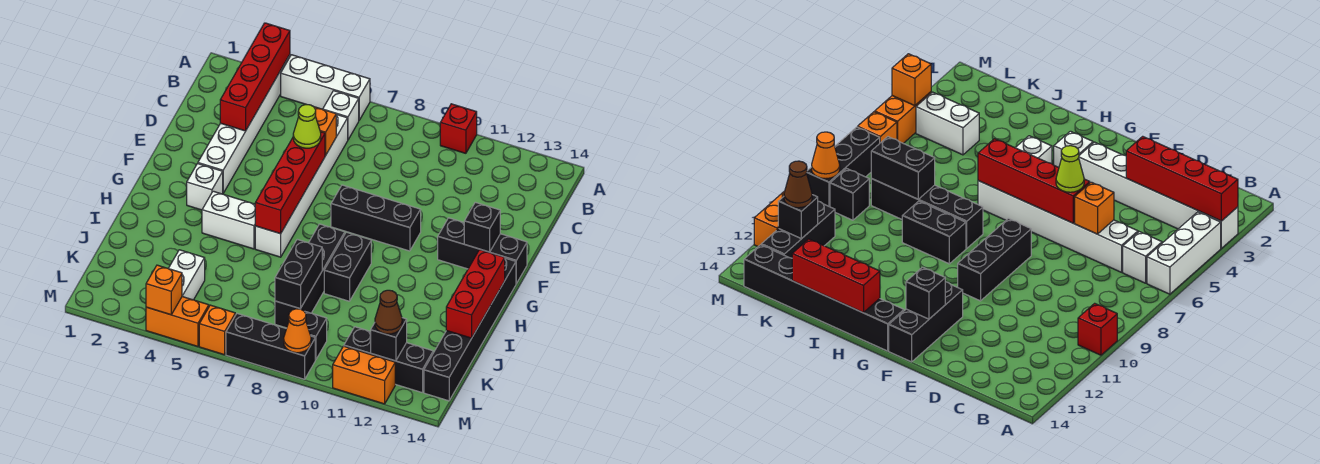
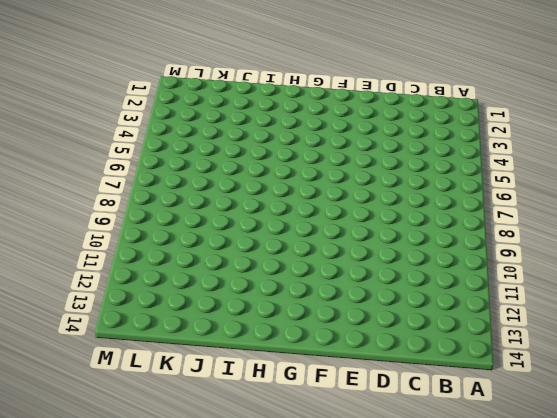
none -> white 1x6 brick [198,55,290,193]
none -> white 1x3 brick [281,55,370,120]
none -> red 1x1 brick [440,104,477,153]
none -> white 1x1 brick [323,91,359,140]

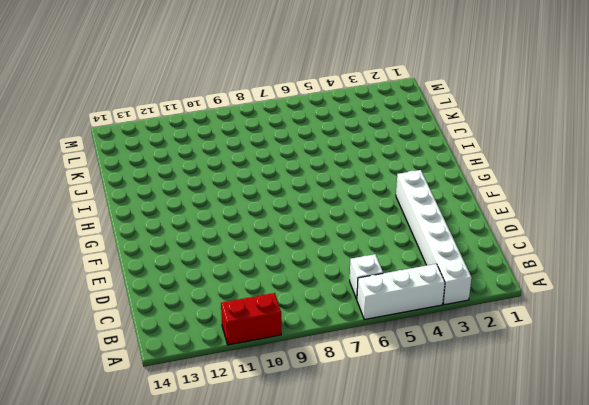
red 1x2 brick [221,293,281,345] -> red 1x1 brick [440,104,477,153]
none -> white 1x6 brick [255,114,348,257]
none -> black 1x3 brick [331,185,421,251]
none -> black 1x3 brick [438,218,527,284]
none -> white 1x1 brick [187,164,223,210]

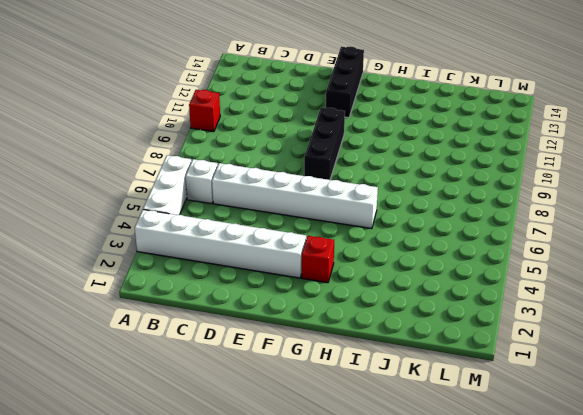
red 1x1 brick [302,236,334,283] -> white 1x1 brick [187,164,223,210]
none -> black 1x6 brick [424,258,516,401]
none -> white 1x2 brick [202,191,255,249]
none -> black 1x4 brick [275,224,345,328]
none -> black 1x2 brick [324,232,371,301]

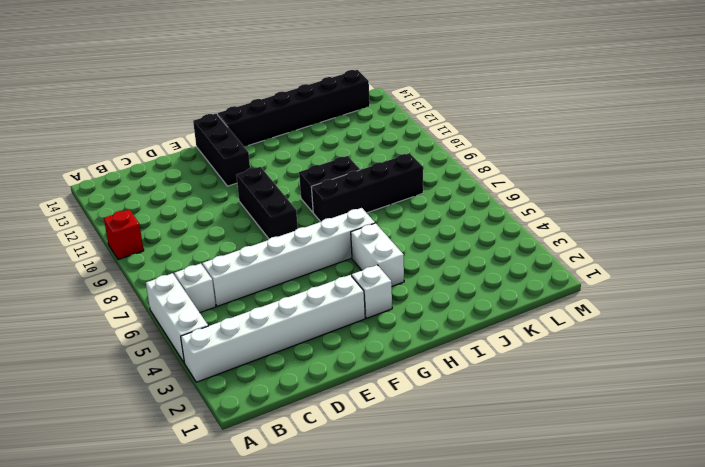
none -> white 1x2 brick [168,250,205,300]
none -> black 1x1 brick [305,312,327,360]
none -> black 1x3 brick [344,327,433,393]
none -> orange 1x2 brick [146,297,209,347]

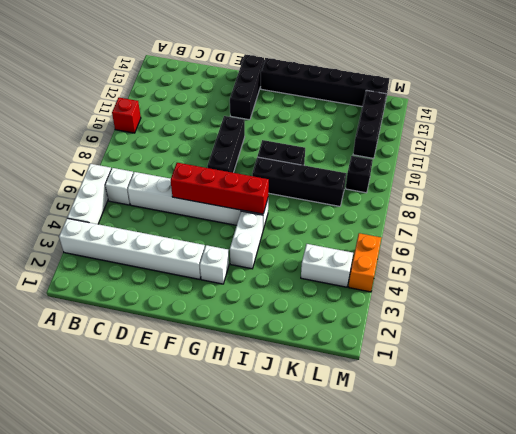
none -> orange 1x1 brick [199,305,235,355]
none -> black 1x3 brick [226,314,315,379]
none -> orange 1x2 brick [333,346,395,404]
none -> red 1x4 brick [220,23,290,131]

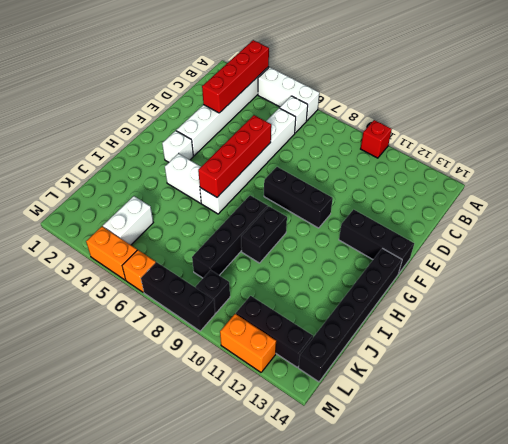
none -> orange 1x1 brick [314,107,336,156]
none -> black 1x1 brick [464,202,500,252]
none -> red 1x3 brick [446,250,505,338]
none -> black 1x2 brick [275,239,322,309]

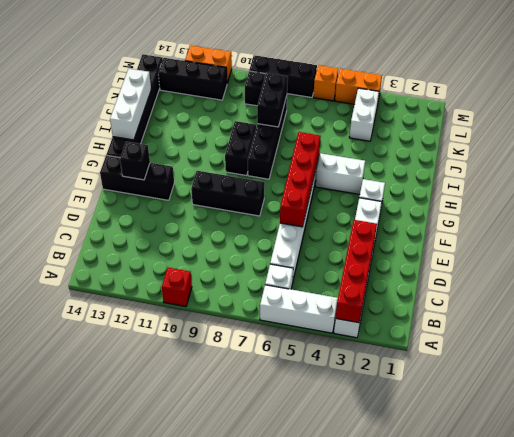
white 1x3 brick [110,69,151,140] -> red 1x3 brick [446,250,505,338]
none -> orange 1x1 brick [314,107,336,156]
none -> black 1x1 brick [371,318,407,361]
none -> orange 1x1 brick [146,265,182,315]
none -> orange 1x1 cone [284,309,311,353]

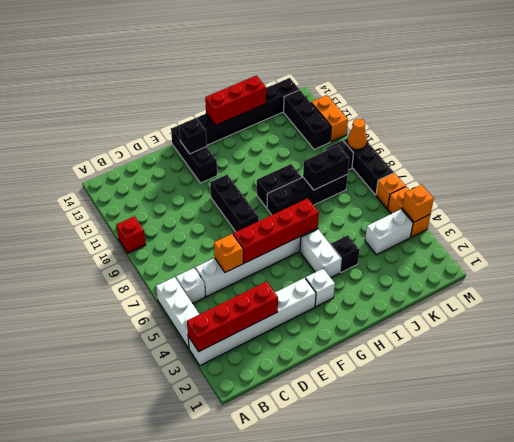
black 1x1 brick [331,235,360,272] -> black 1x1 brick moved to [371,318,407,361]
none -> lime 1x1 cone [293,105,321,148]
none -> brown 1x1 cone [375,290,402,334]

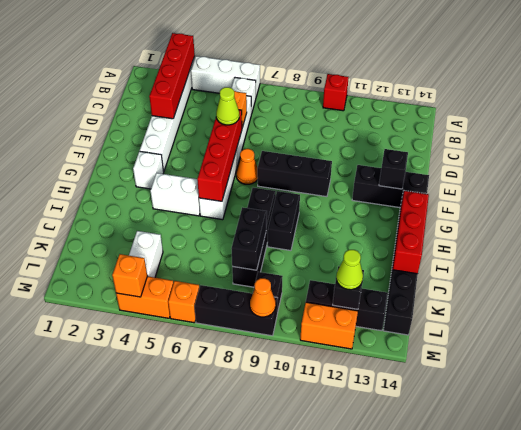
orange 1x1 cone [236,149,258,184] -> none
lime 1x1 cone [336,250,363,290] -> brown 1x1 cone [375,290,402,334]

